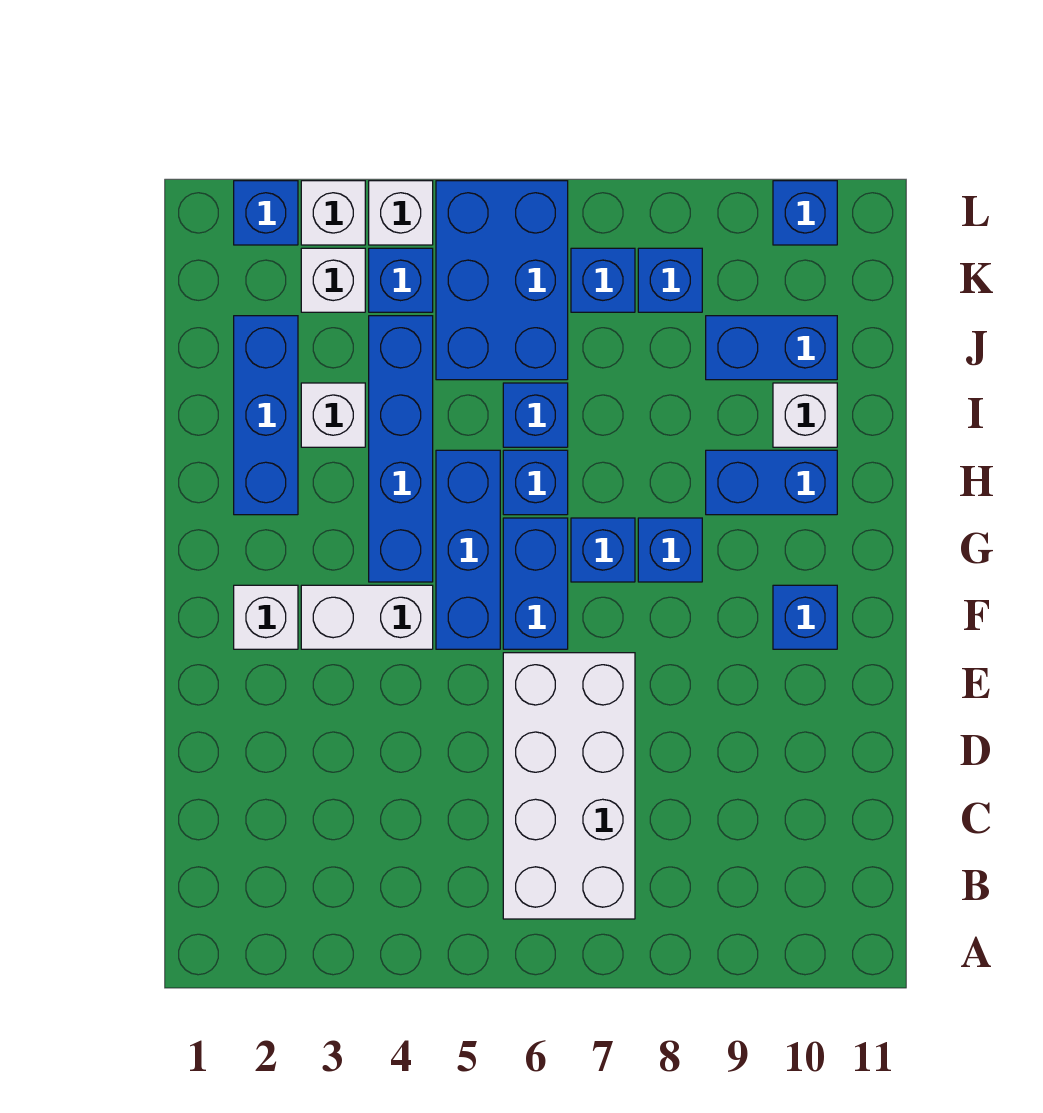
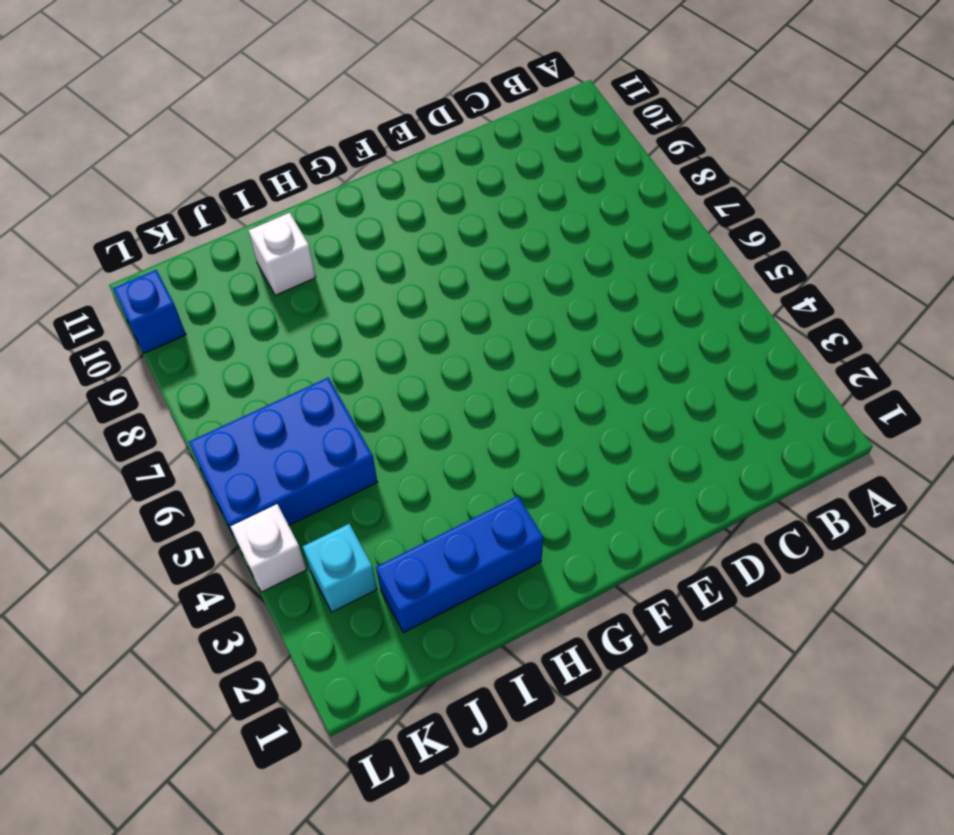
cyan 1x1 brick [303,524,377,612] -> white 1x1 brick [301,248,365,312]
none -> white 2x4 brick [503,653,635,919]
none -> white 1x1 brick [234,585,298,649]
none -> white 1x2 brick [301,585,433,649]

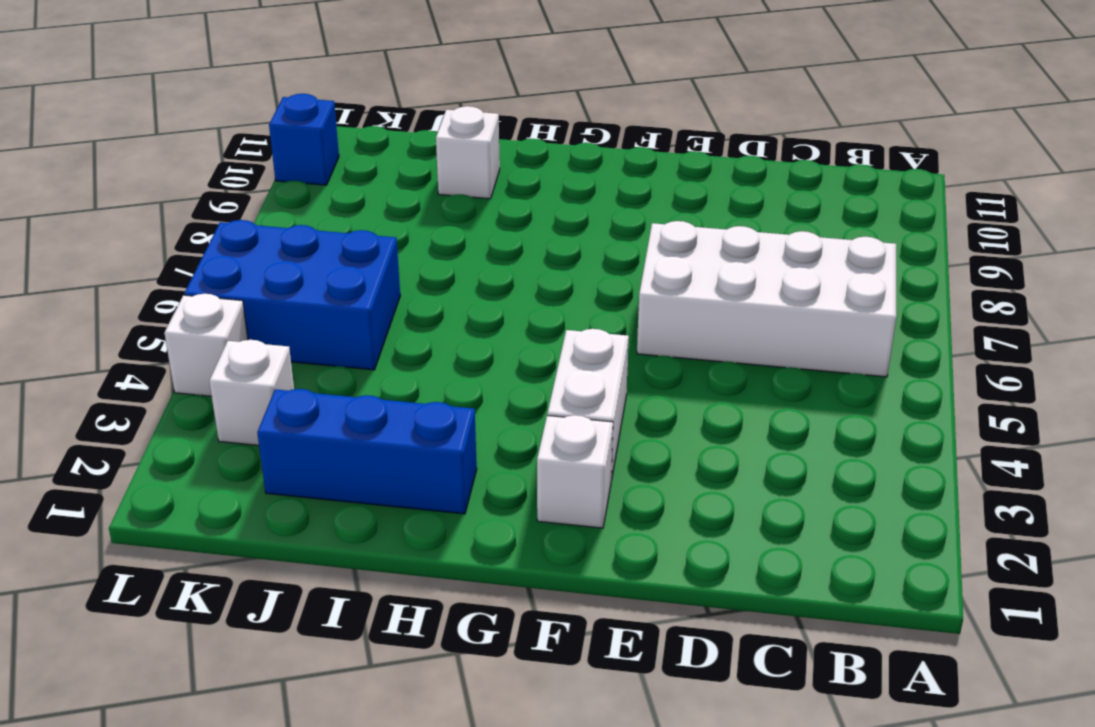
none -> blue 1x3 brick [436,450,500,649]
none -> blue 1x2 brick [503,518,568,649]
none -> blue 1x1 brick [773,585,837,649]

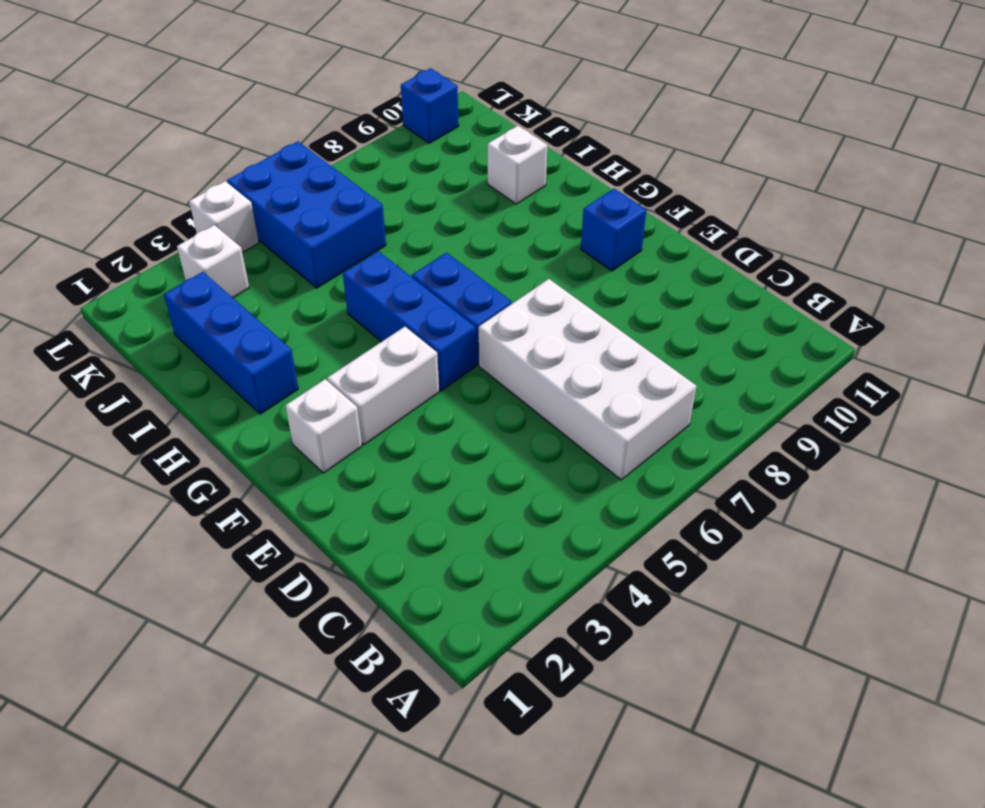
none -> blue 1x4 brick [369,316,433,582]
none -> blue 1x1 brick [571,518,635,582]
none -> blue 1x1 brick [638,518,702,582]

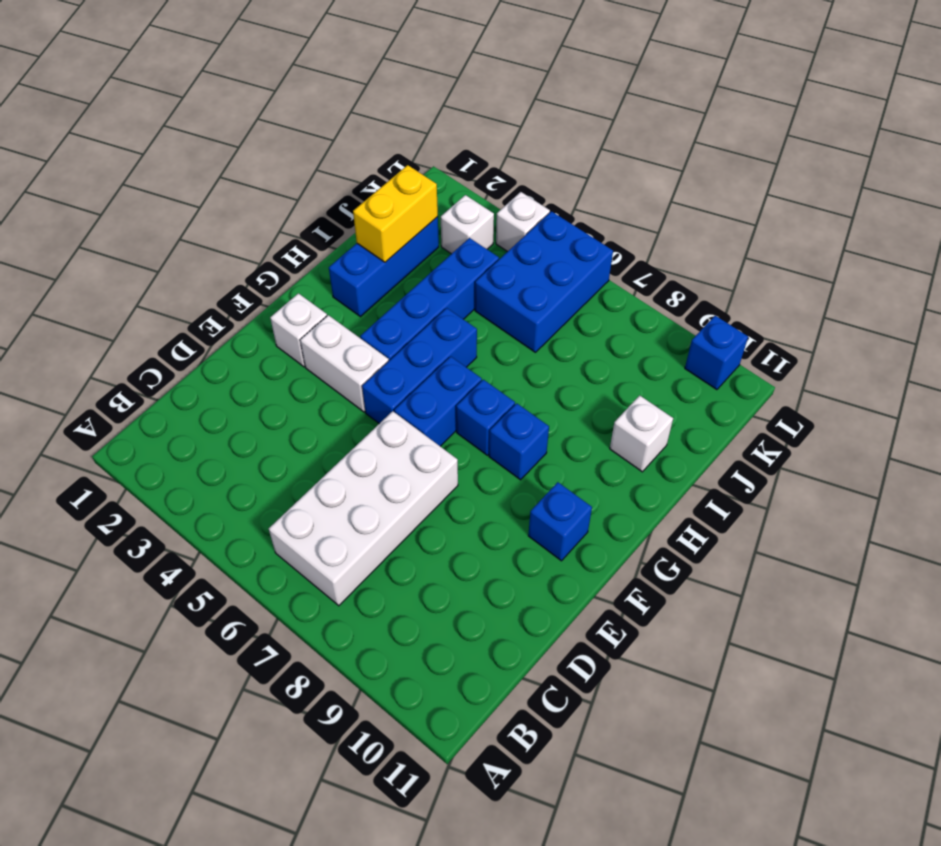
yellow 1x2 brick [353,165,438,262] -> none
none -> blue 1x1 brick [503,450,568,515]
none -> blue 1x2 brick [706,450,837,515]
none -> white 1x1 brick [301,383,365,447]

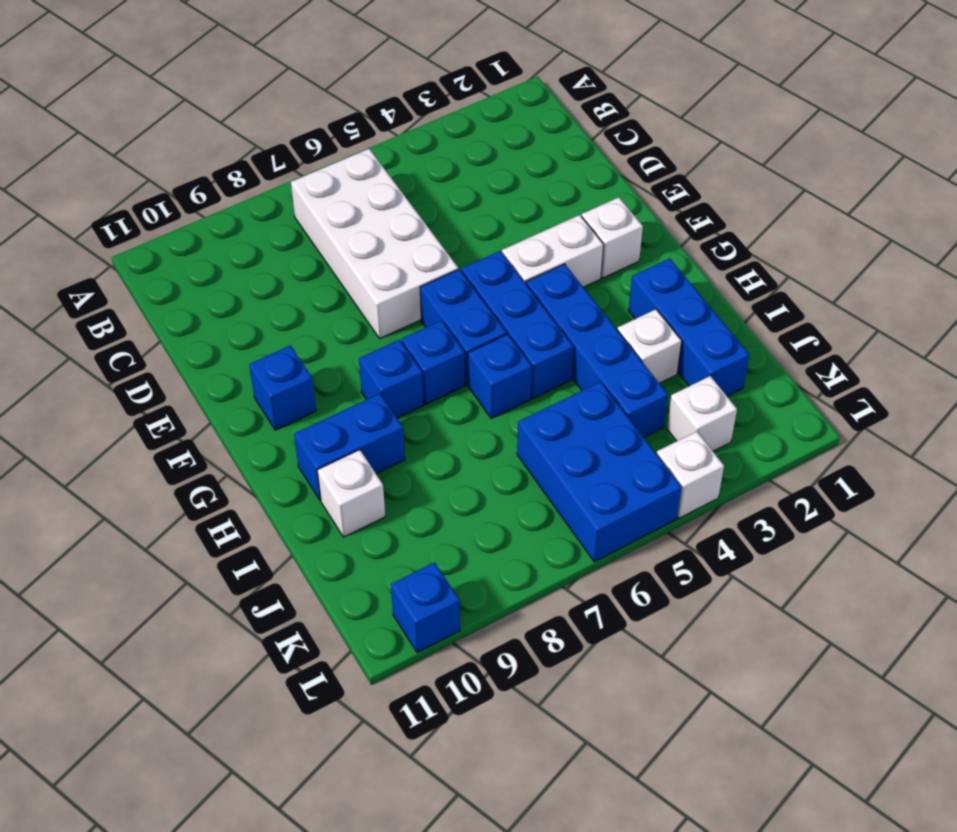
none -> blue 1x1 brick [503,383,568,447]
none -> blue 1x2 brick [706,316,837,380]
none -> blue 1x1 brick [369,248,433,312]

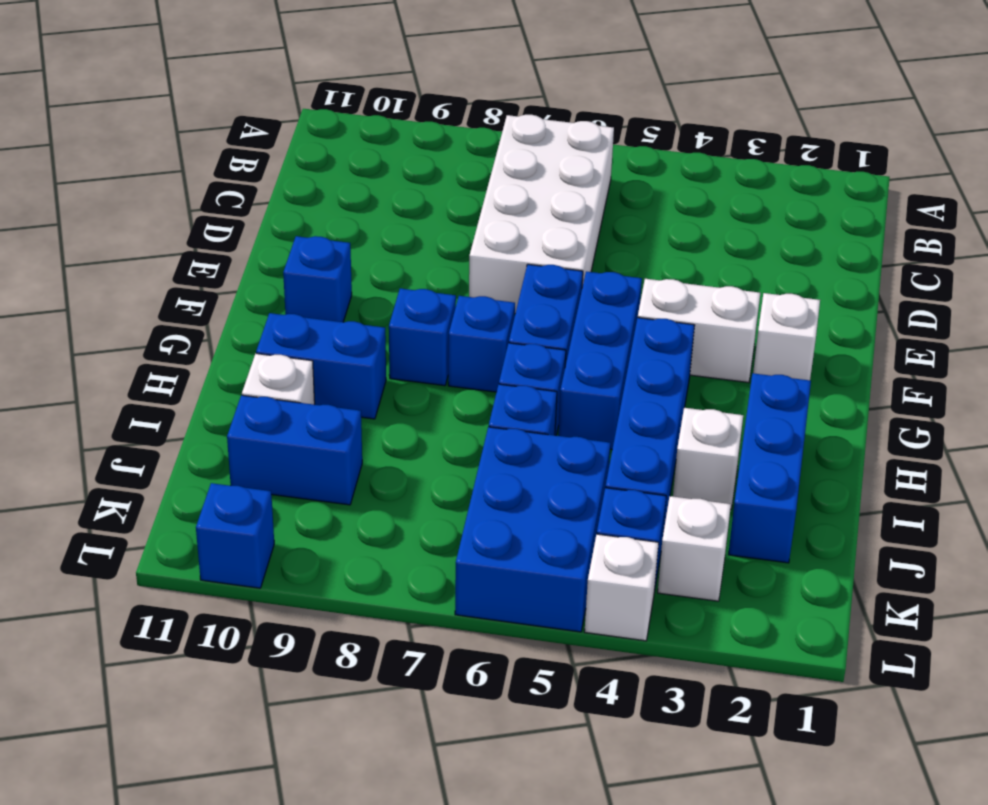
none -> blue 1x1 brick [571,248,635,312]
none -> blue 1x1 brick [638,248,702,312]
none -> blue 1x1 brick [234,181,298,245]

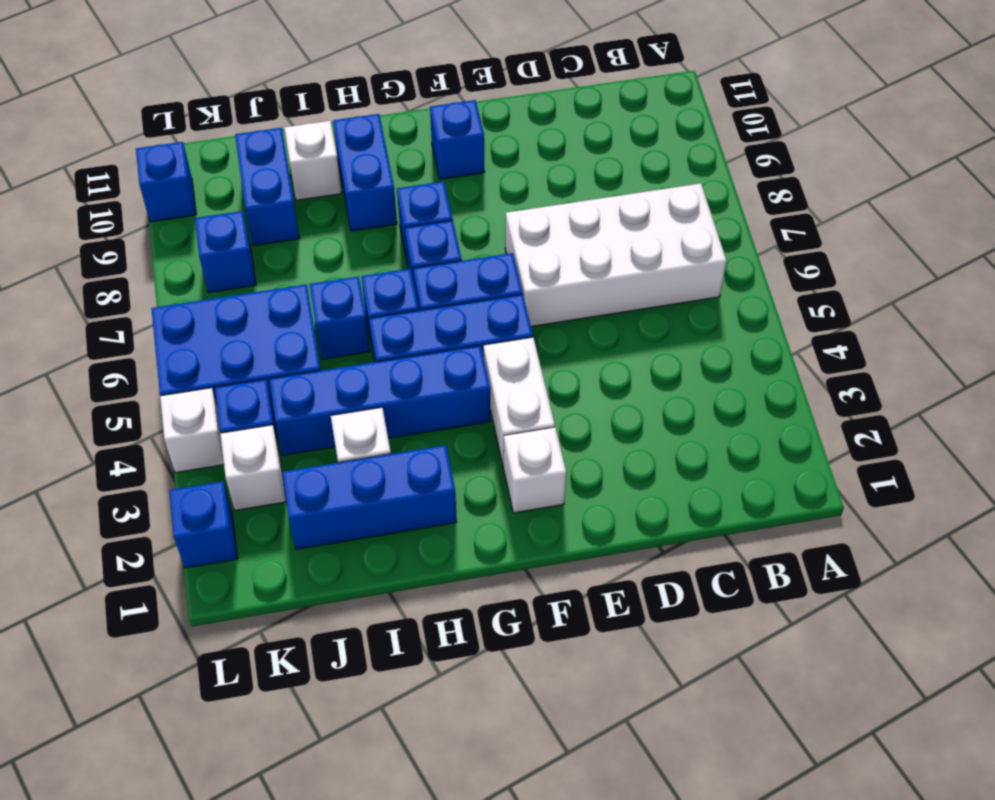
none -> blue 1x1 brick [571,248,635,312]
none -> white 1x1 brick [301,181,365,245]

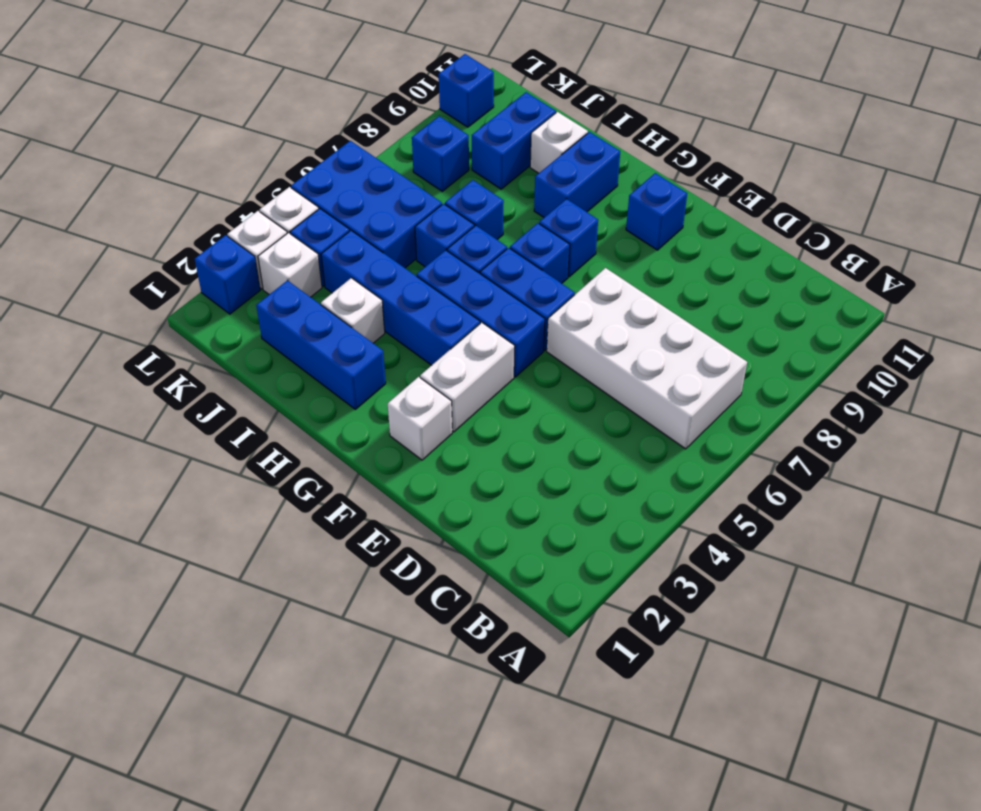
blue 1x1 brick [445,180,504,240] -> blue 1x1 brick moved to [571,248,635,312]

